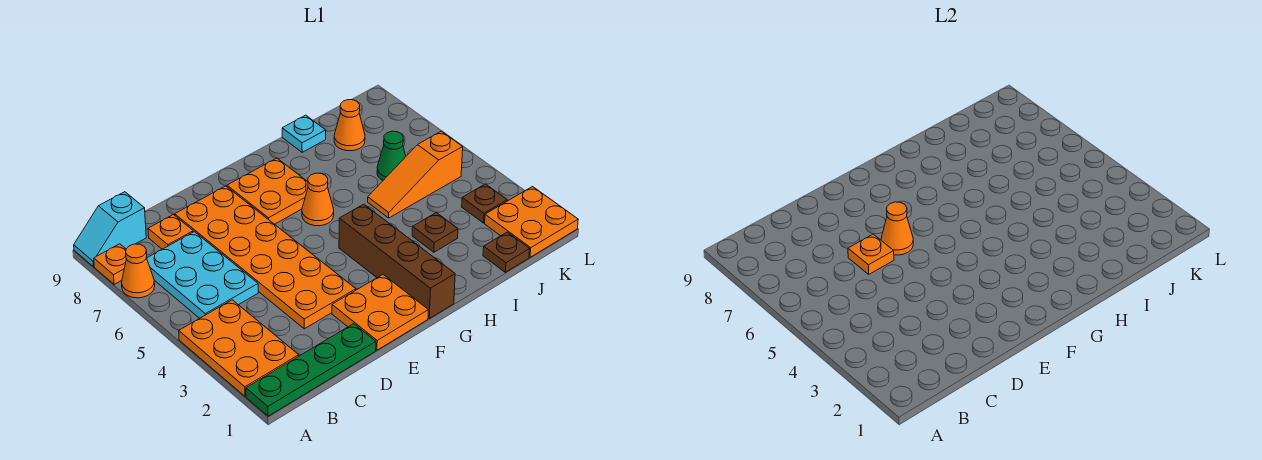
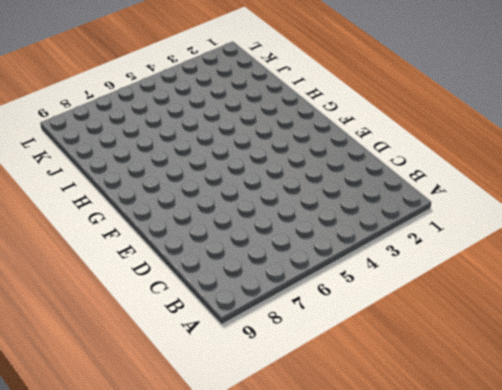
none -> green 1x4 plate [246,324,376,416]
none -> orange 2x3 plate [179,300,299,397]
none -> orange 1x1 cone [121,244,155,298]

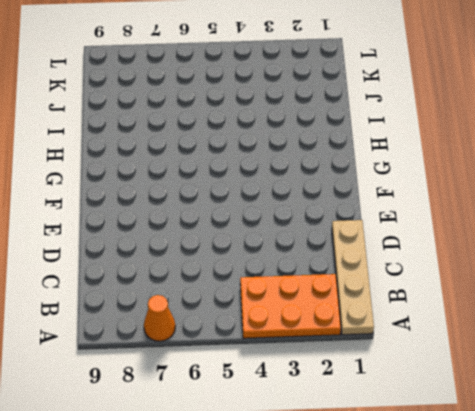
tan 1x4 plate [332,220,374,335] -> green 1x4 plate [246,324,376,416]
none -> orange 1x1 plate [94,244,126,284]
none -> cyan 1x2 slope [74,192,146,267]
none -> cyan 2x3 plate [147,232,258,318]

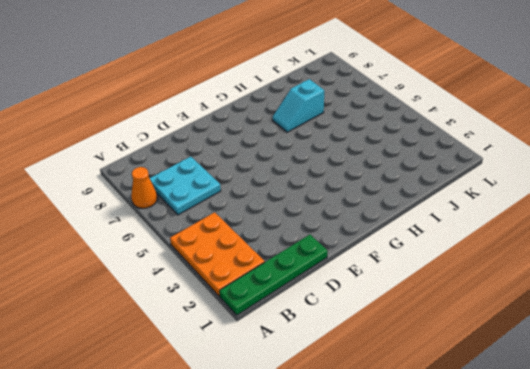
cyan 2x2 plate [150,157,221,215] -> cyan 2x3 plate [147,232,258,318]
cyan 1x2 slope [273,79,324,132] -> cyan 1x2 slope moved to [74,192,146,267]
none -> orange 1x1 plate [94,244,126,284]
none -> orange 1x1 plate [148,215,193,249]
none -> orange 2x6 plate [175,186,356,329]

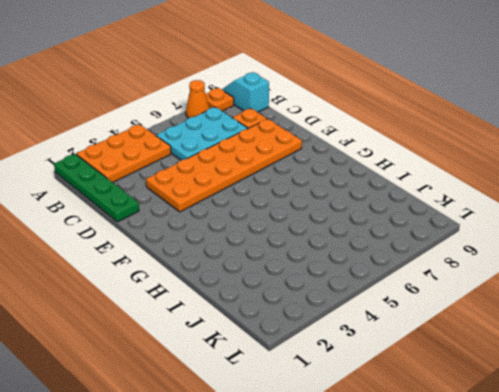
none -> orange 2x2 plate [332,275,428,350]
none -> orange 2x2 plate [227,158,308,224]
none -> brown 1x4 brick [339,204,455,318]

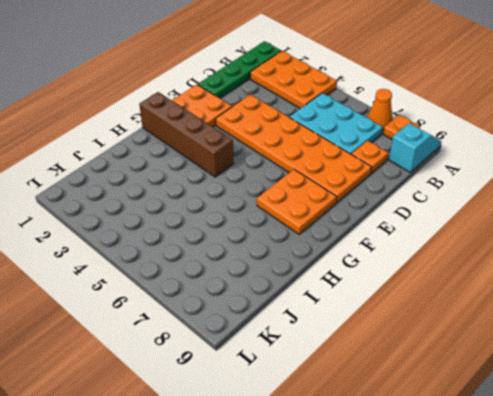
none -> orange 1x1 cone [302,173,334,226]
none -> brown 1x1 plate [412,213,458,252]
none -> orange 1x3 slope [368,131,463,218]

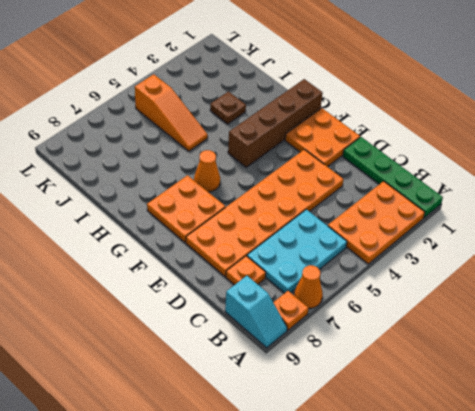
none -> cyan 1x1 plate [282,115,326,152]
none -> brown 1x1 plate [483,232,530,272]
none -> green 1x1 cone [377,131,406,180]

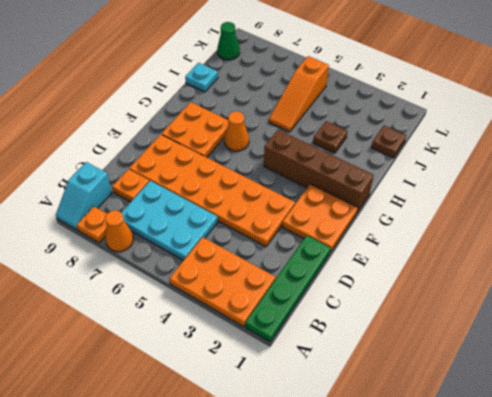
green 1x1 cone [217,22,240,60] -> green 1x1 cone moved to [377,131,406,180]
none -> orange 1x1 cone [334,100,365,151]
none -> orange 2x2 plate [485,187,578,257]
none -> brown 1x1 plate [462,184,507,223]

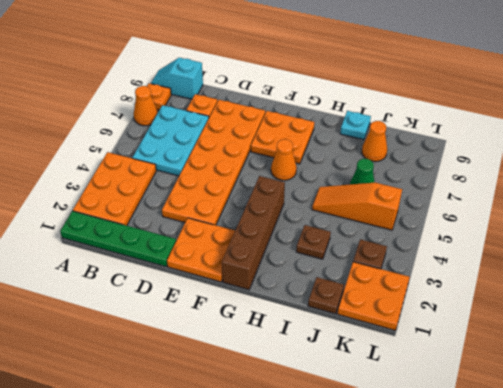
none -> orange 1x1 plate [848,234,894,274]
none -> orange 1x1 cone [881,202,913,255]

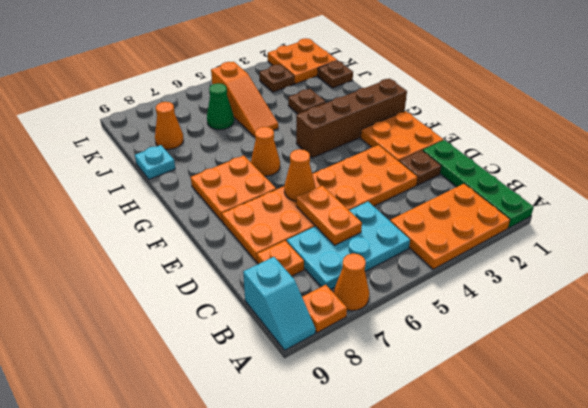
orange 1x2 plate [296,185,362,245] -> orange 1x1 plate [848,234,894,274]
brown 1x1 plate [399,150,441,185] -> none

